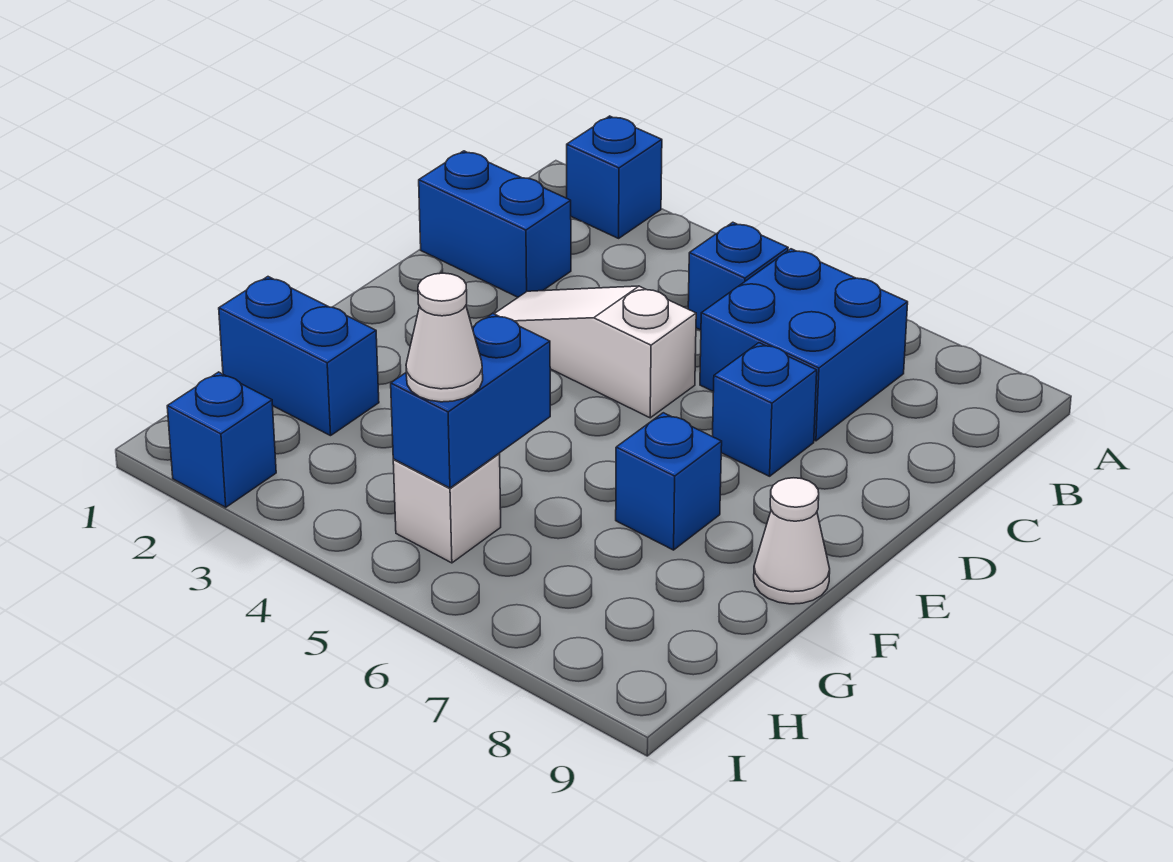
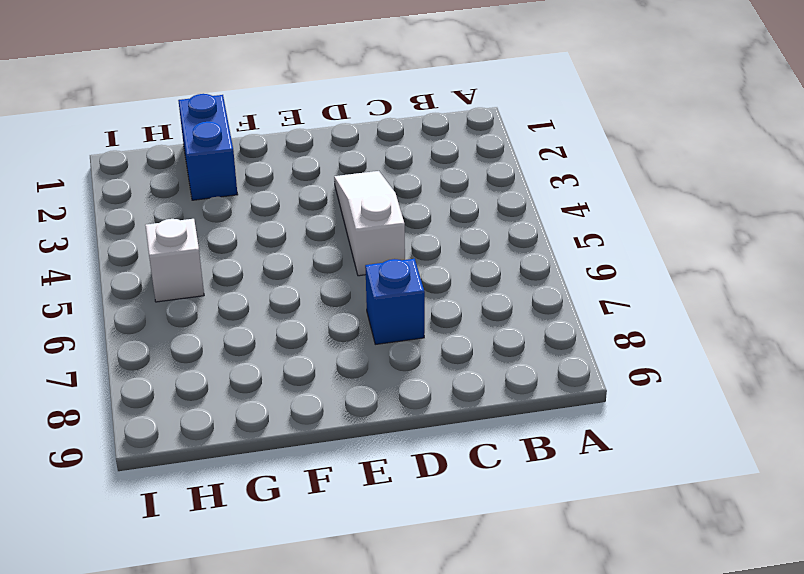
none -> blue 1x1 brick [567,116,662,238]
none -> blue 1x1 brick [688,222,788,330]
none -> blue 2x2 brick [700,249,908,441]

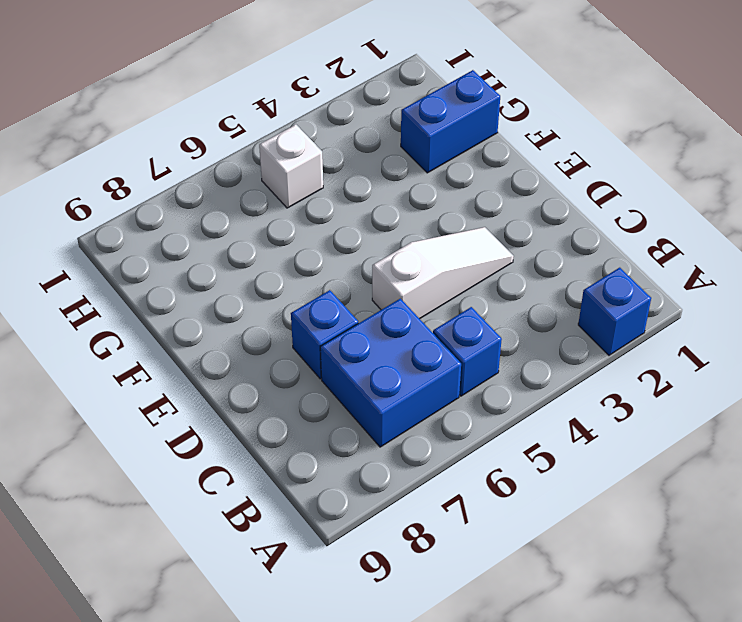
none -> blue 1x2 brick [419,151,571,297]
none -> blue 1x1 brick [616,413,722,550]
none -> white 1x1 cone [754,478,830,604]

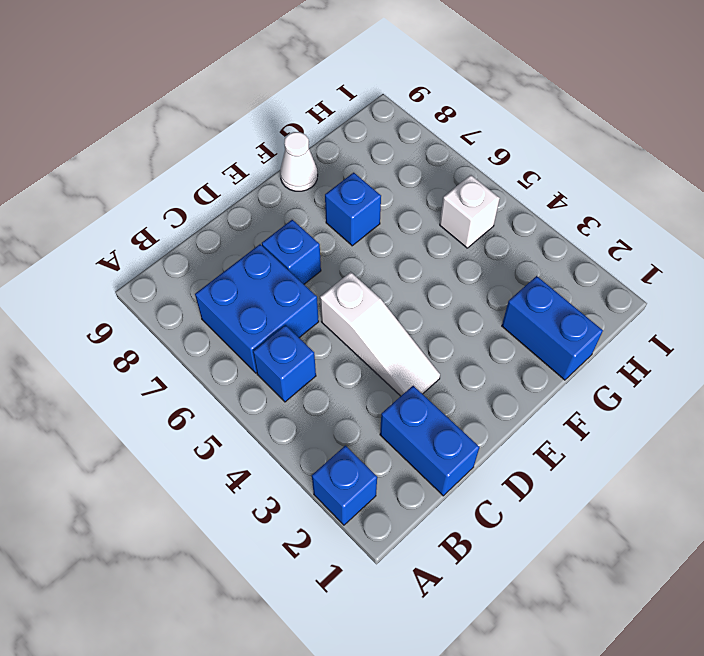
none -> blue 1x1 brick [167,372,276,507]
none -> blue 1x2 brick [391,313,550,488]
none -> white 1x1 cone [406,273,483,402]

